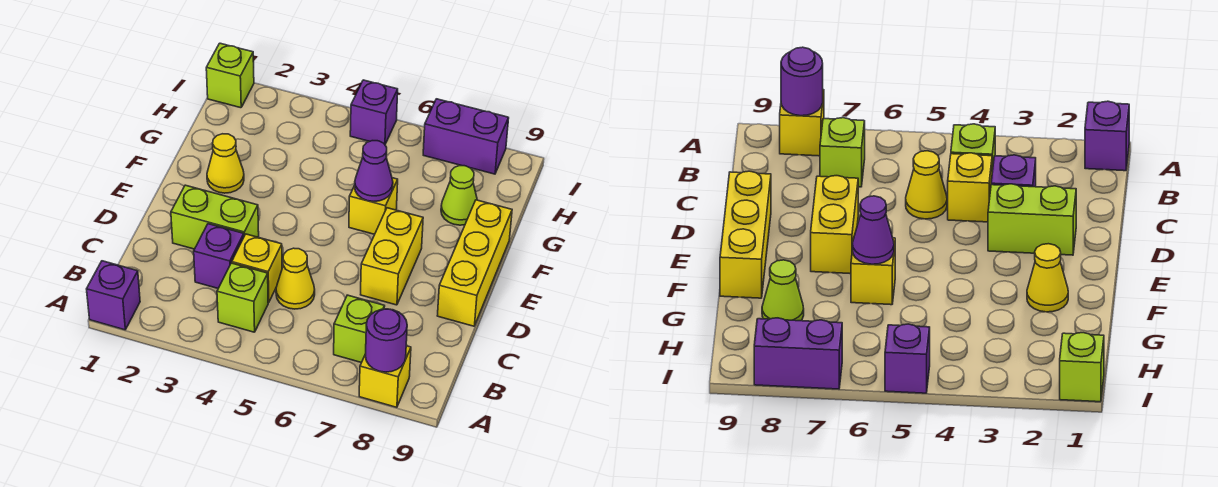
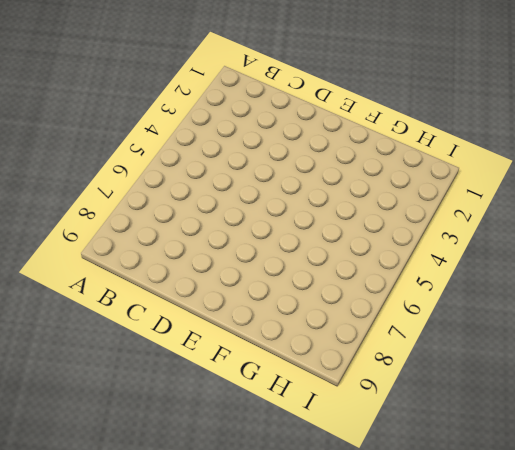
none -> purple 1x1 brick [87,261,140,330]
none -> yellow 1x1 brick [359,346,411,407]
none -> lime 1x1 brick [217,263,268,332]

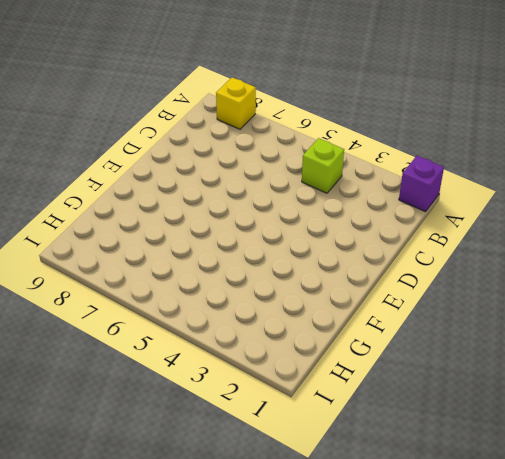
none -> lime 1x1 brick [334,295,385,363]
none -> purple 1x1 brick [194,224,244,288]
none -> yellow 1x1 brick [232,234,282,303]

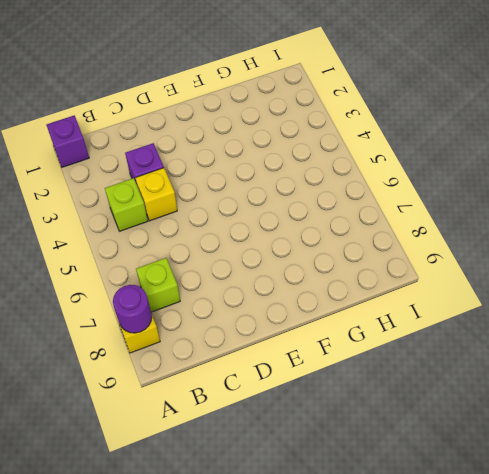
none -> yellow 1x1 cone [276,248,315,309]
none -> lime 1x2 brick [171,185,259,249]
none -> yellow 1x2 brick [361,208,423,305]

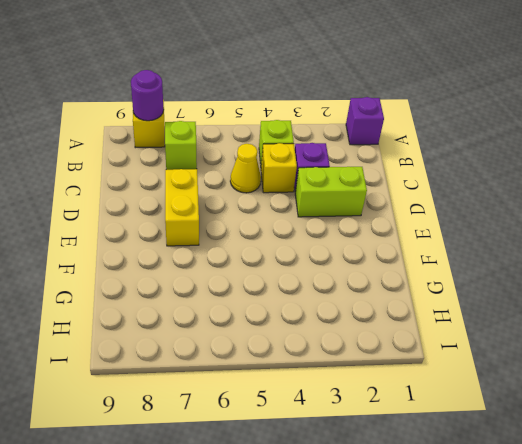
none -> yellow 1x3 brick [437,200,512,326]
none -> yellow 1x1 cone [207,134,244,193]
none -> yellow 1x1 brick [349,178,398,234]

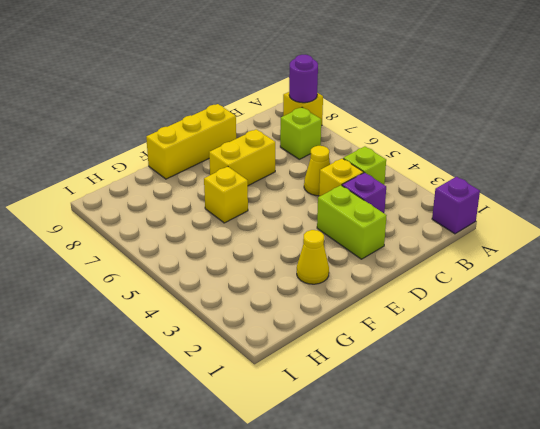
none -> lime 1x1 cone [441,166,477,225]
none -> lime 1x1 brick [206,43,254,108]
none -> purple 1x1 brick [350,80,398,144]

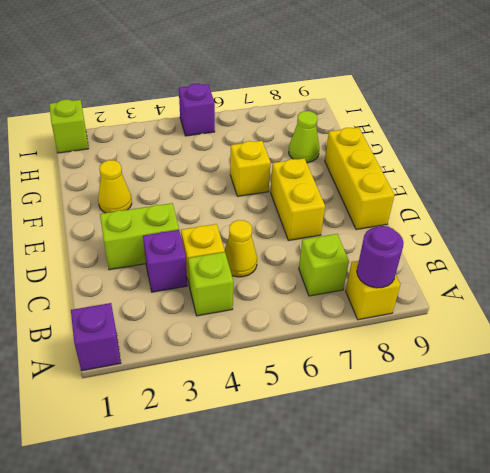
none -> purple 1x2 brick [423,99,509,174]
none -> purple 1x1 cone [355,141,393,201]

